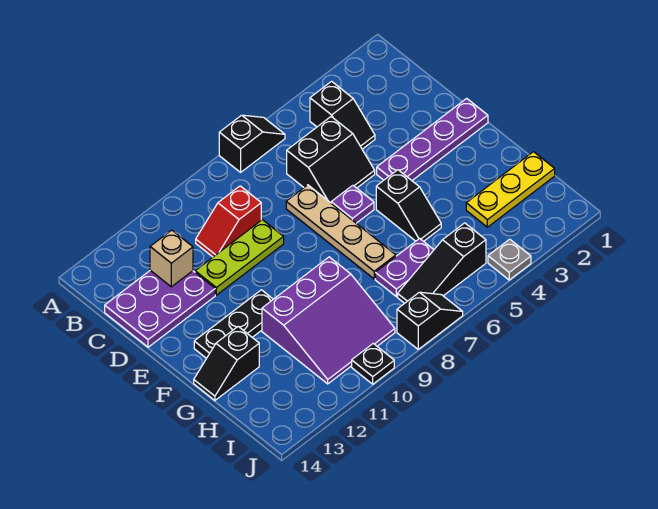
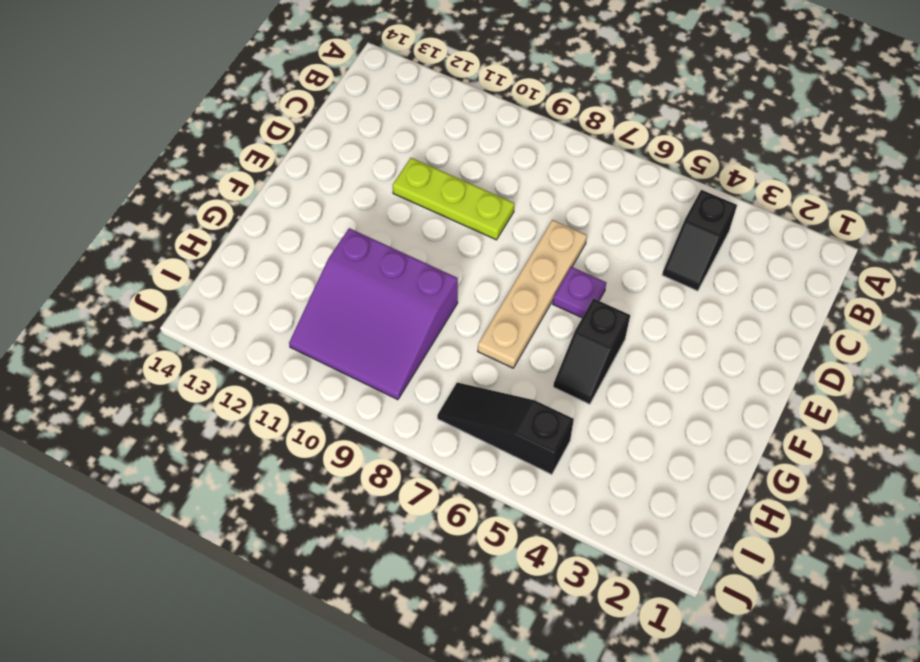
none -> black 1x2 slope [219,115,285,172]
none -> black 2x2 slope [287,117,375,203]
none -> red 1x2 slope [196,186,261,257]

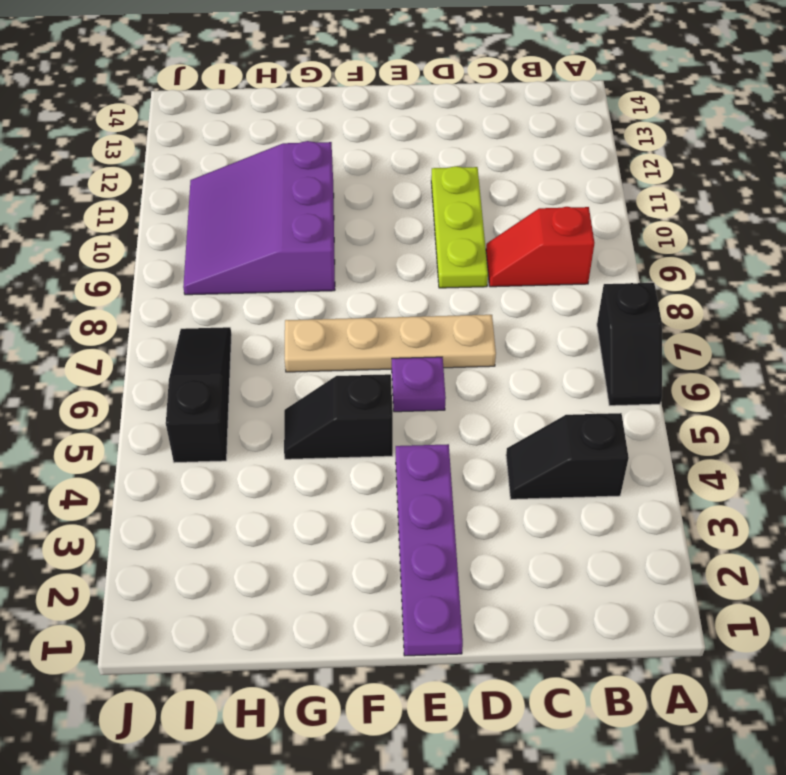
red 1x2 slope [486,207,595,287] -> red 1x2 slope turned to [196,186,261,257]
none -> black 2x2 slope [287,117,375,203]
none -> purple 2x3 plate [105,270,215,347]
none -> black 1x3 plate [194,290,273,358]

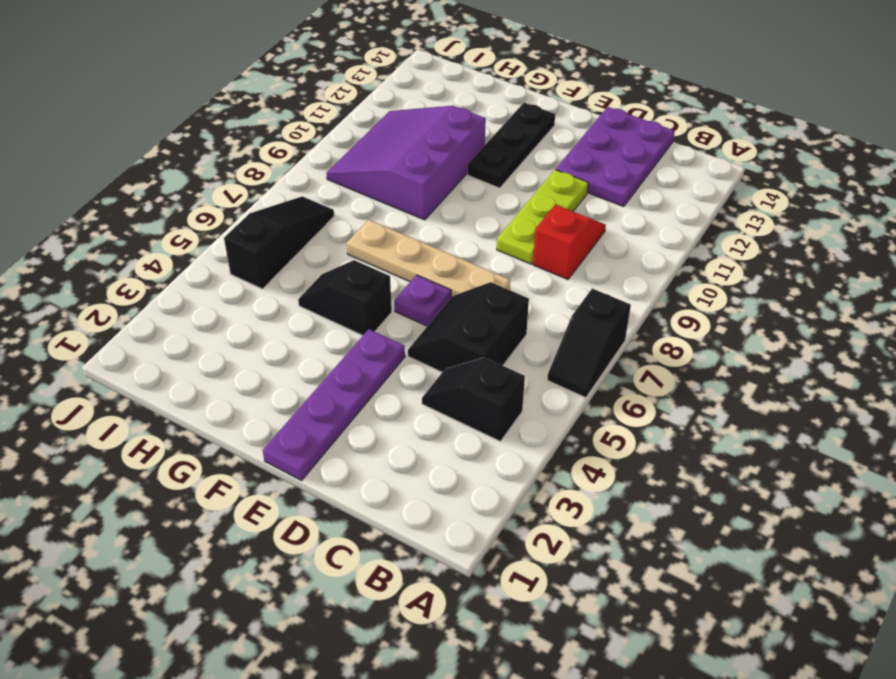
none -> black 1x2 slope [194,327,259,400]
none -> yellow 1x3 plate [466,152,555,227]
none -> purple 1x2 plate [375,239,434,297]

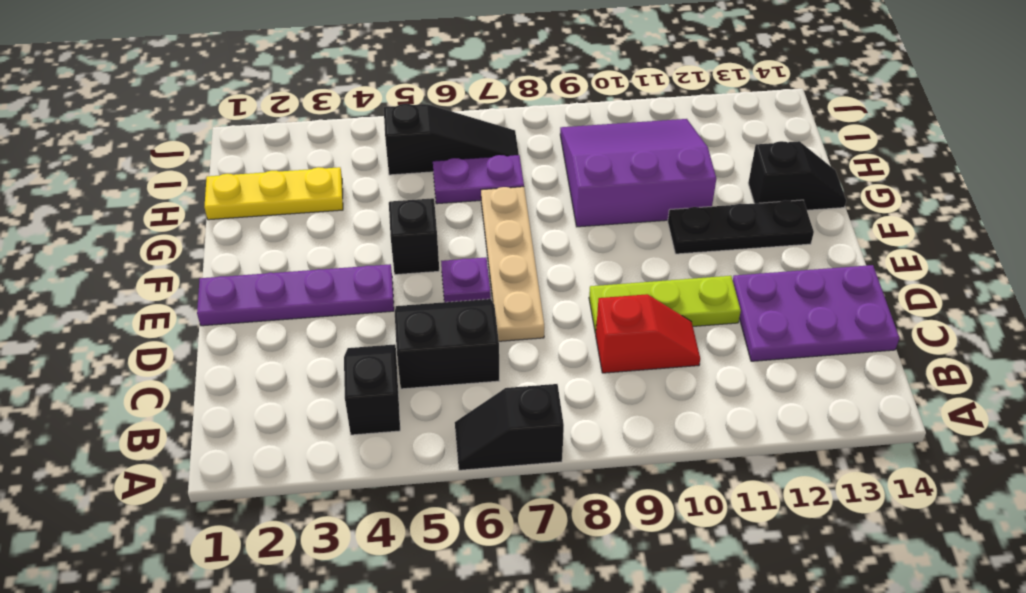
none -> grey 1x1 plate [488,239,531,280]
none -> black 1x2 slope [397,292,463,349]
none -> black 1x1 plate [352,344,394,384]

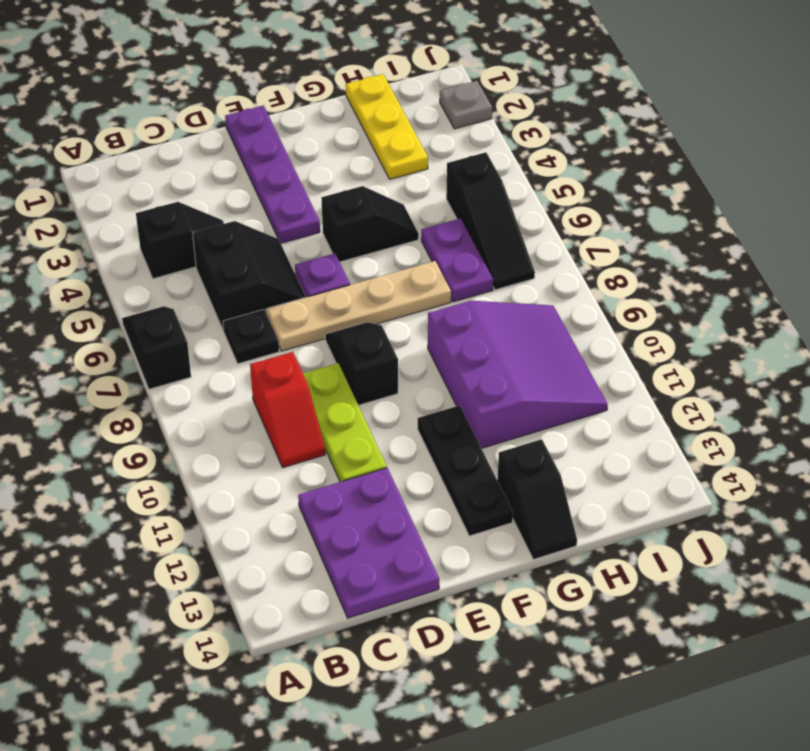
black 1x1 plate [223,309,279,364] -> black 1x1 plate moved to [352,344,394,384]
black 1x2 slope [325,322,398,405] -> black 1x2 slope moved to [397,292,463,349]
grey 1x1 plate [440,81,492,129] -> grey 1x1 plate moved to [488,239,531,280]
none -> tan 1x1 brick [150,230,193,287]

